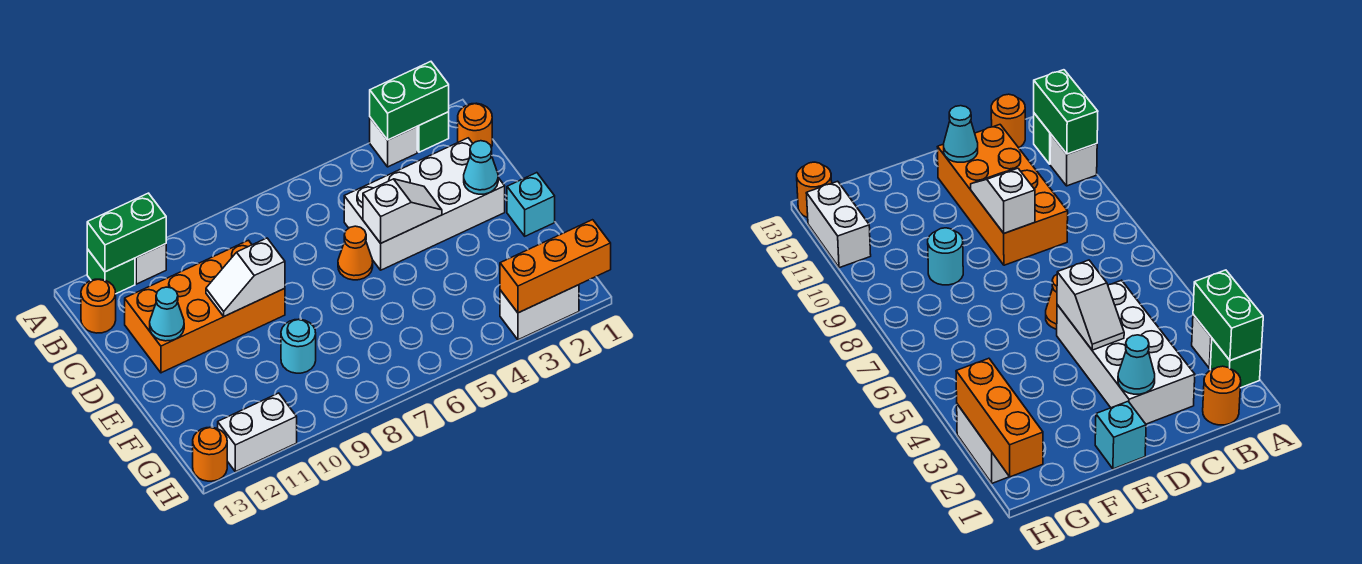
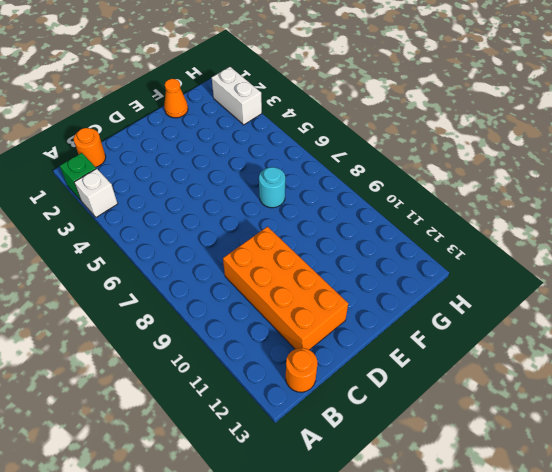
orange 1x1 cone [164,79,188,118] -> orange 1x1 cone moved to [338,226,373,280]
cyan 1x1 round brick [259,167,285,208] -> cyan 1x1 round brick moved to [281,319,316,373]
none -> white 1x1 brick [135,244,166,284]
none -> green 1x1 brick [87,249,135,294]
none -> white 2x4 brick [344,138,505,270]

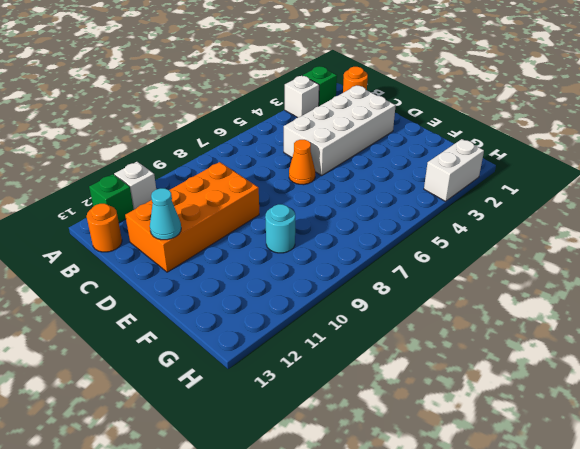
none -> cyan 1x1 brick [507,173,555,236]
none -> white 1x2 brick [218,393,297,472]
none -> orange 1x1 round brick [193,427,227,481]

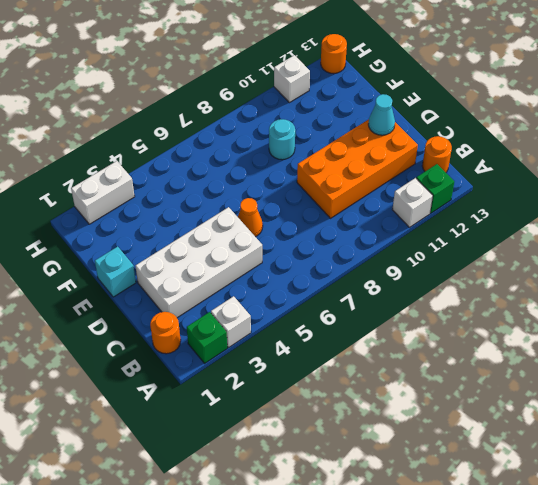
white 1x1 brick [274,55,310,103] -> white 1x2 brick [218,393,297,472]
none -> green 1x2 brick [370,62,449,140]
none -> green 1x2 brick [87,193,166,272]
none -> cyan 1x1 cone [464,141,498,194]

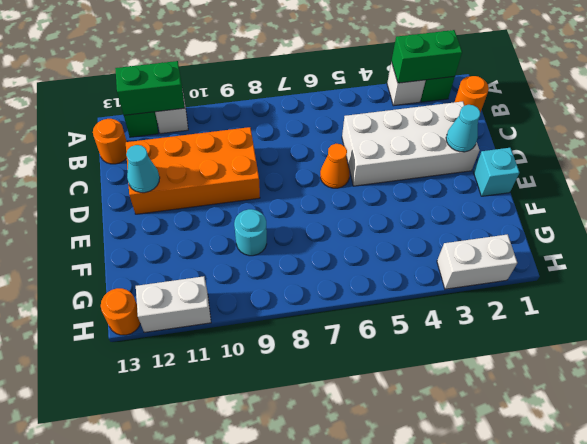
none -> white 1x2 slope [363,179,442,243]
none -> white 1x2 slope [206,238,285,316]
none -> orange 1x3 brick [500,220,611,313]

